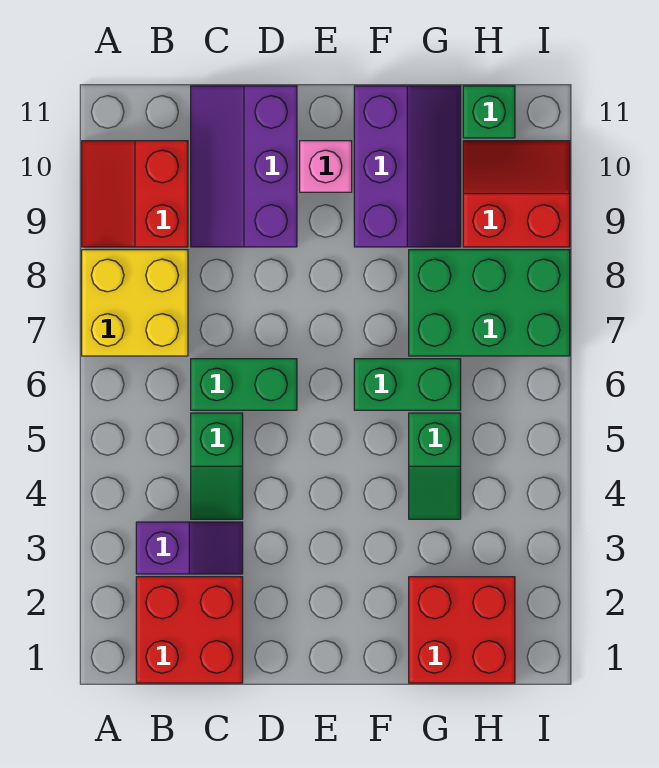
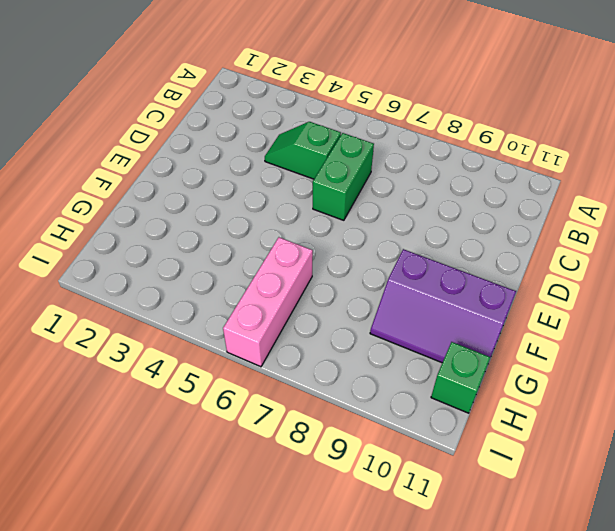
pink 1x3 brick [223,237,313,367] -> green 1x2 brick [354,359,461,410]
none -> yellow 2x2 brick [82,250,188,356]
none -> red 2x2 slope [82,141,188,247]
none -> red 2x2 brick [136,577,243,683]

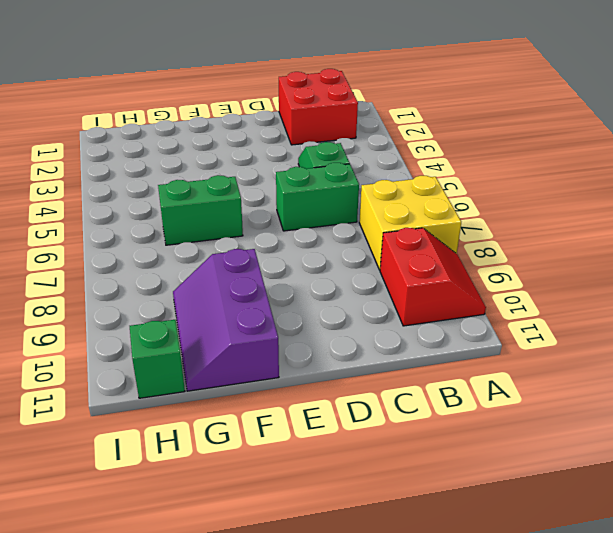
none -> purple 1x2 slope [136,522,243,574]
none -> purple 2x3 slope [191,86,297,247]
none -> pink 1x1 brick [300,141,352,192]

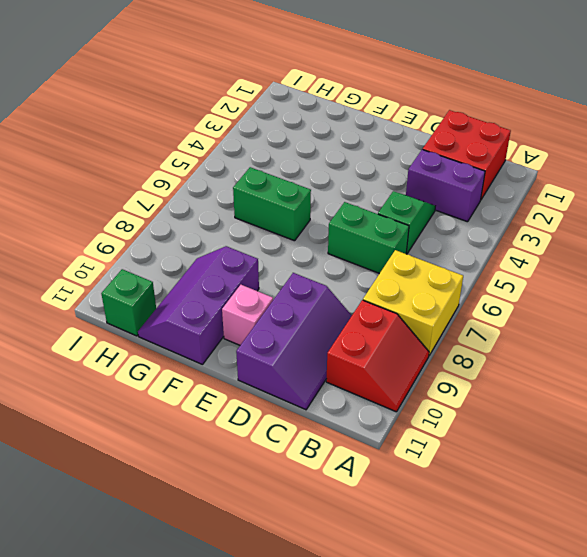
purple 1x2 brick [406,149,485,222] -> purple 1x2 slope [136,522,243,574]
none -> red 2x2 brick [409,577,515,683]
none -> green 1x2 slope [409,413,461,519]
none -> green 2x3 brick [409,250,570,356]

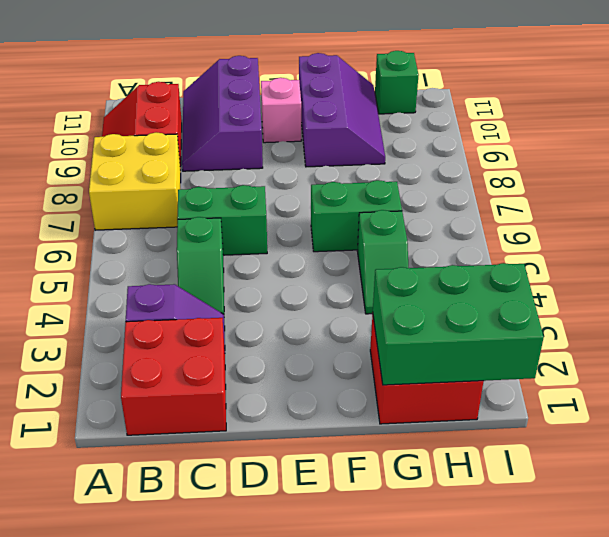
green 2x3 brick [373,263,544,385] -> green 2x3 brick moved to [409,250,570,356]
none -> red 2x2 slope [463,141,570,247]

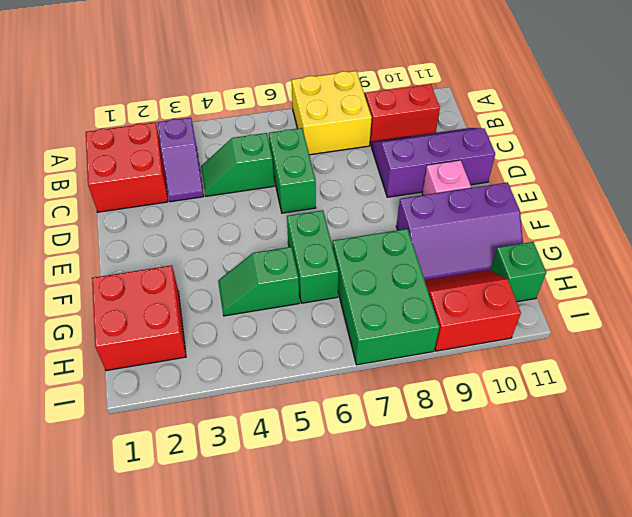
red 2x2 slope [425,270,521,351] -> red 2x2 slope turned to [463,141,570,247]

